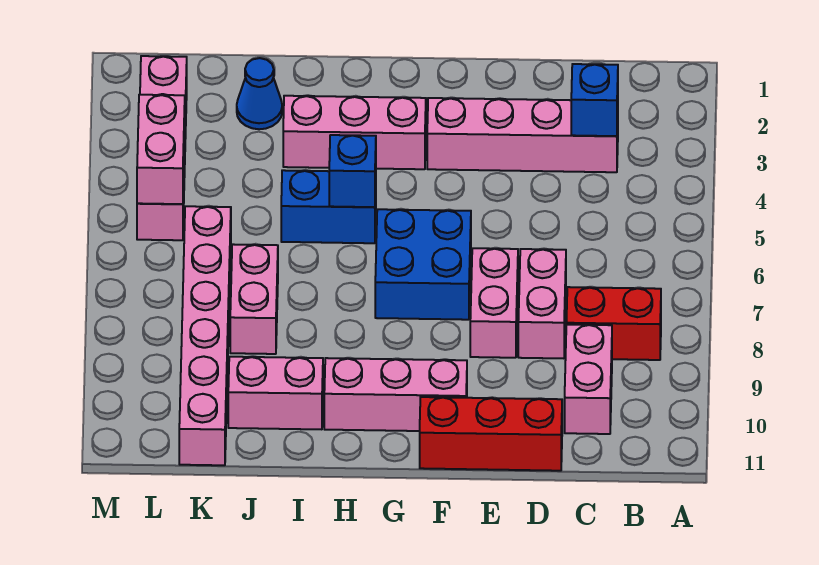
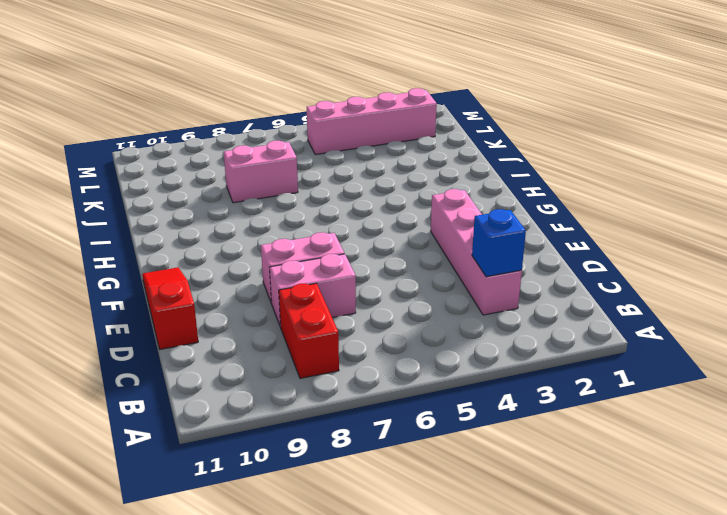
red 1x3 slope [142,267,198,349] -> red 1x3 brick [420,397,562,471]
none -> pink 1x2 brick [565,325,612,434]
none -> blue 2x2 brick [375,209,471,320]
none -> pink 1x3 brick [324,358,467,431]

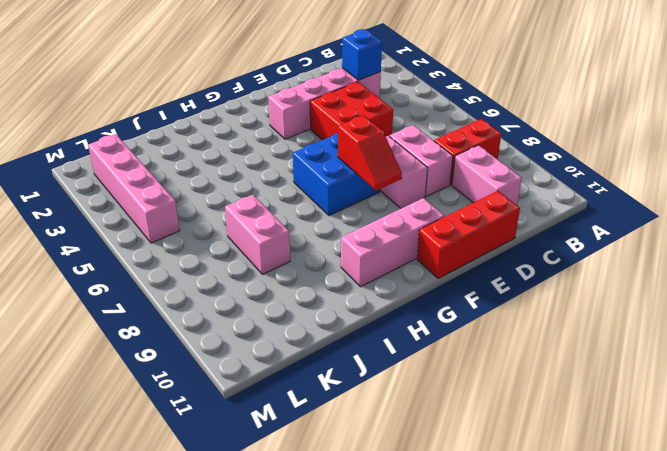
red 2x2 brick [310,82,393,140] -> none
red 1x2 slope [338,115,402,191] -> none
none -> pink 1x3 brick [283,96,426,169]
none -> blue 1x2 brick [281,170,376,243]
none -> pink 1x2 brick [228,357,323,429]

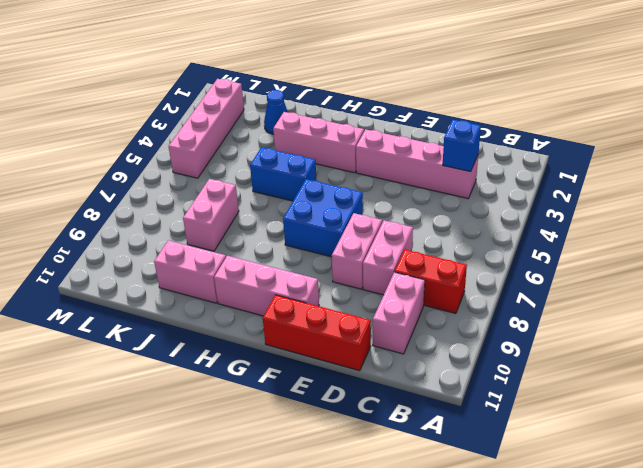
none -> pink 1x6 brick [179,206,231,465]
none -> blue 1x1 brick [329,135,376,207]
none -> pink 1x2 brick [137,95,185,204]

